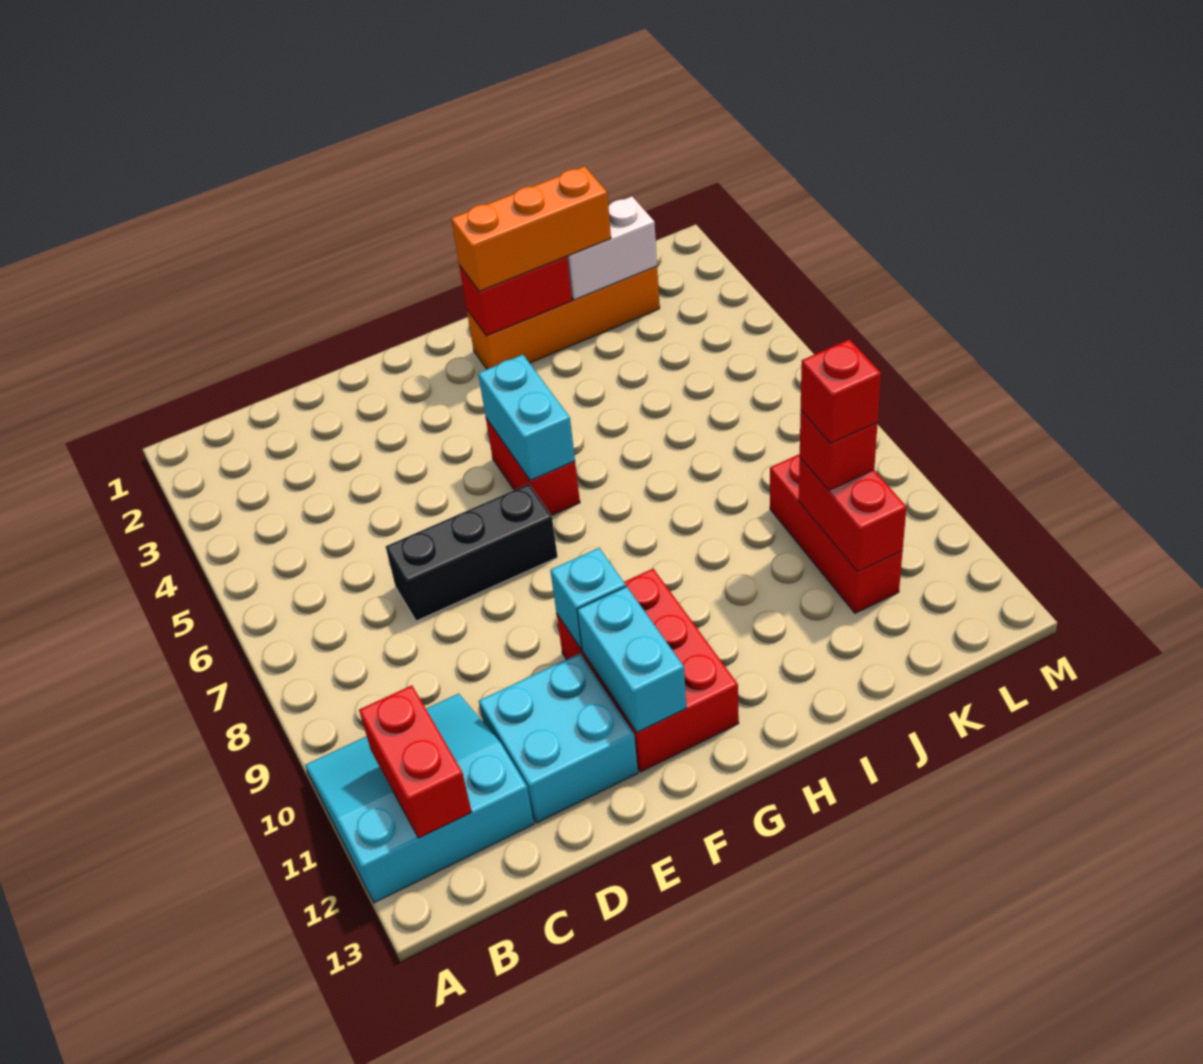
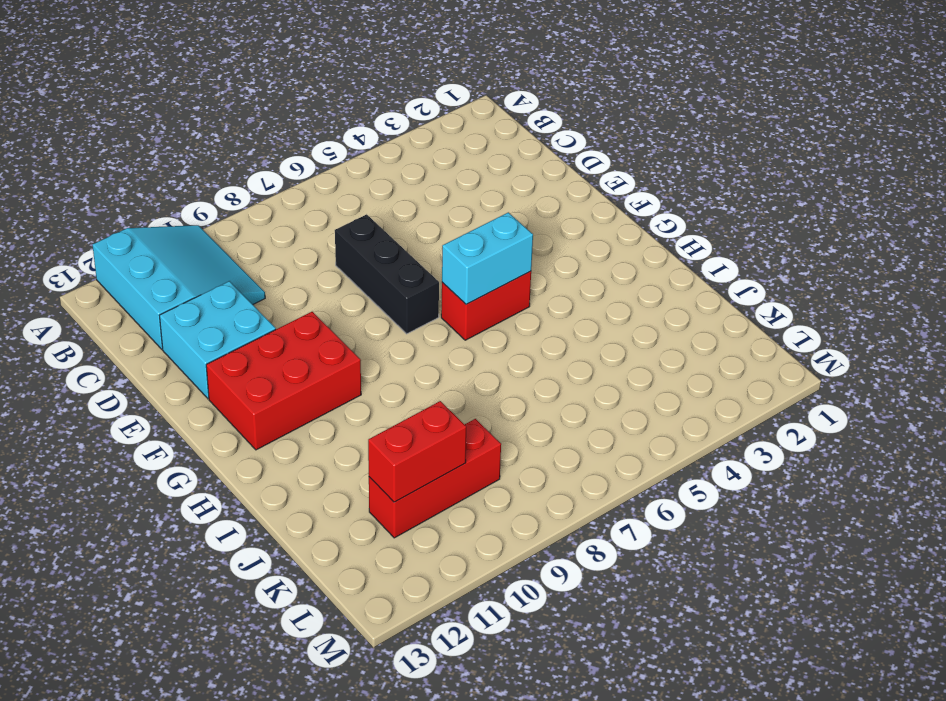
none -> orange 1x4 brick [467,266,660,369]
none -> red 1x2 brick [359,685,472,838]
none -> cyan 1x1 brick [550,548,626,649]

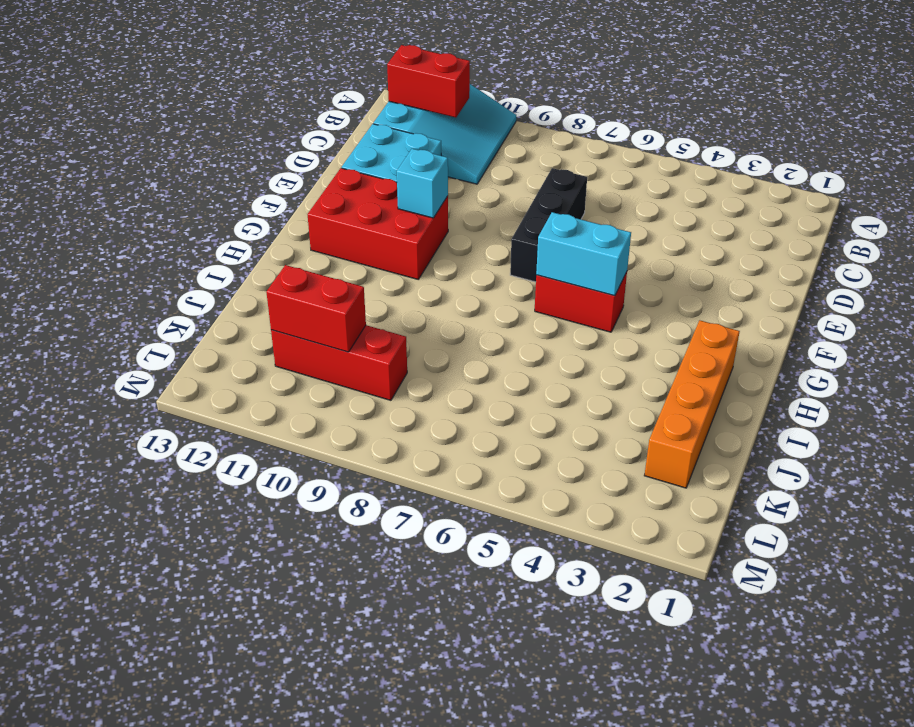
none -> cyan 1x2 brick [577,587,686,732]
none -> red 1x2 brick [459,256,572,336]
none -> white 1x2 brick [567,196,657,300]

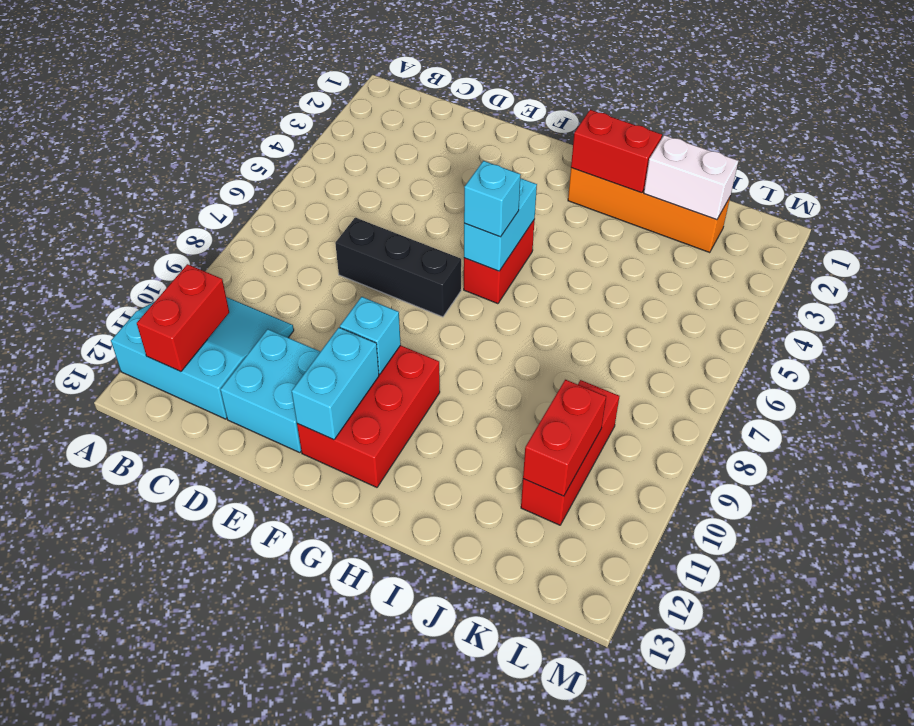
cyan 1x1 brick [464,161,521,237] -> none
none -> orange 1x3 brick [451,166,611,291]
none -> red 1x1 brick [800,411,878,491]
none -> red 1x1 brick [801,340,881,444]

